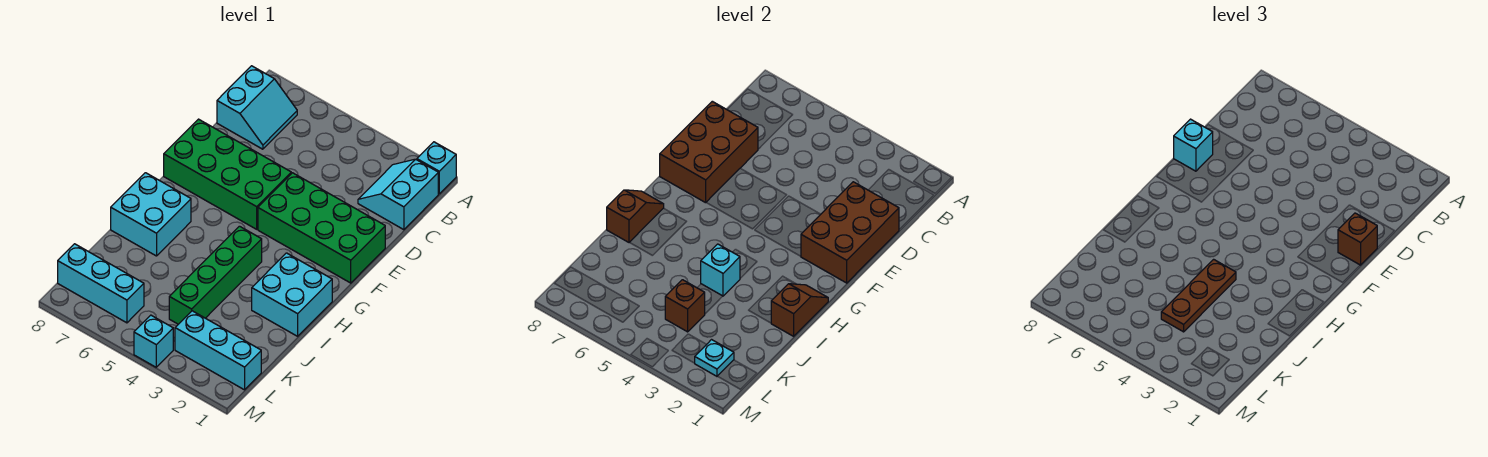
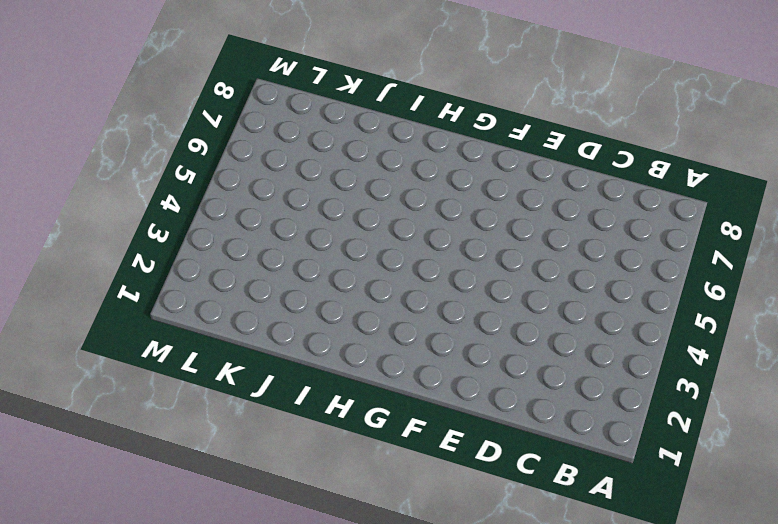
none -> cyan 1x1 brick [417,142,456,194]
none -> cyan 2x2 slope [358,159,438,230]
none -> cyan 2x2 slope [217,66,297,149]

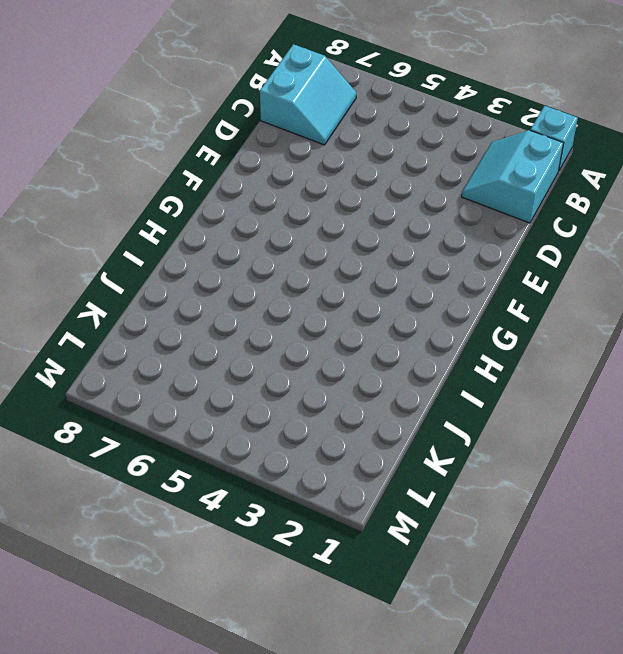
none -> green 2x4 brick [258,173,385,283]
none -> green 2x4 brick [164,119,291,229]
none -> cyan 2x2 brick [252,253,332,336]

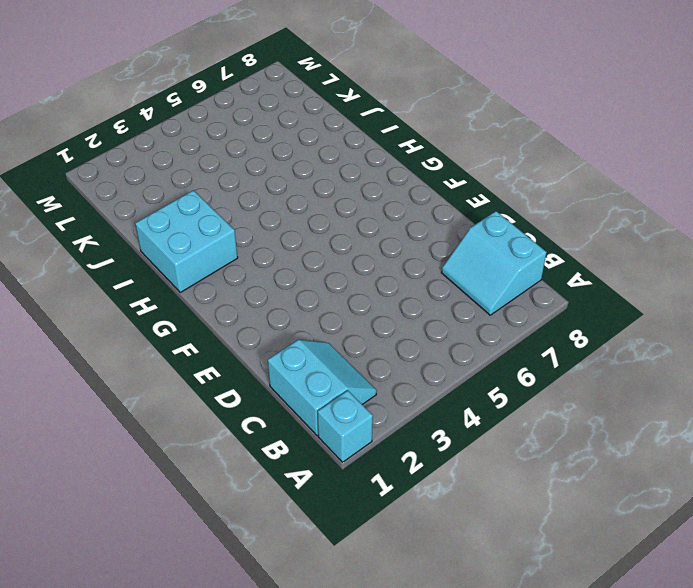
none -> green 2x4 brick [258,173,385,283]
none -> green 2x4 brick [164,119,291,229]
none -> green 1x4 brick [169,226,262,324]

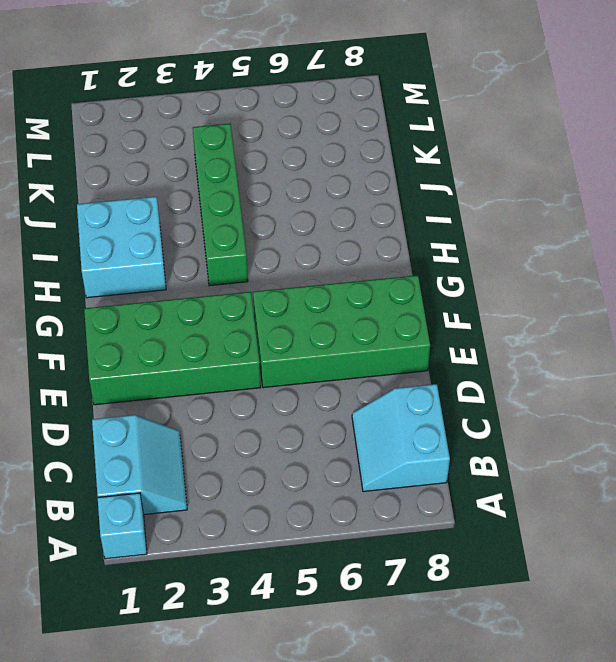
none -> cyan 2x2 brick [111,173,191,256]
none -> cyan 1x3 brick [175,311,261,390]
none -> cyan 1x3 brick [58,244,144,323]

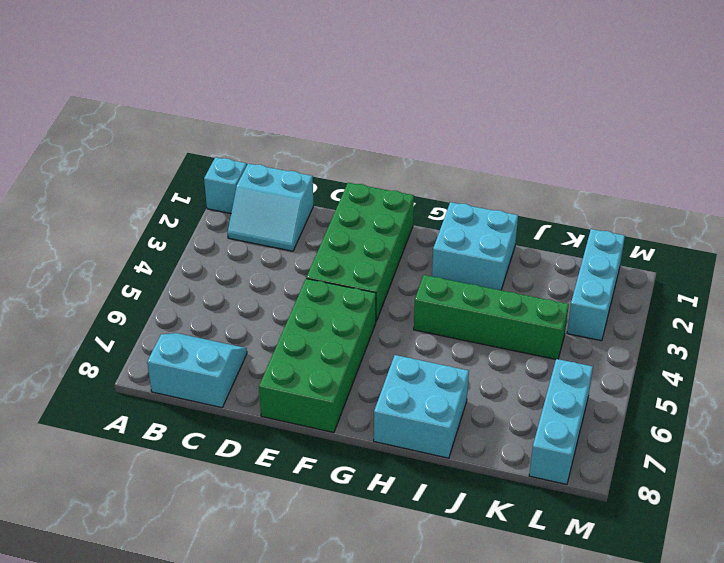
none -> cyan 1x1 brick [134,315,173,367]
none -> brown 2x3 brick [801,182,899,283]
none -> brown 2x3 brick [660,101,758,203]

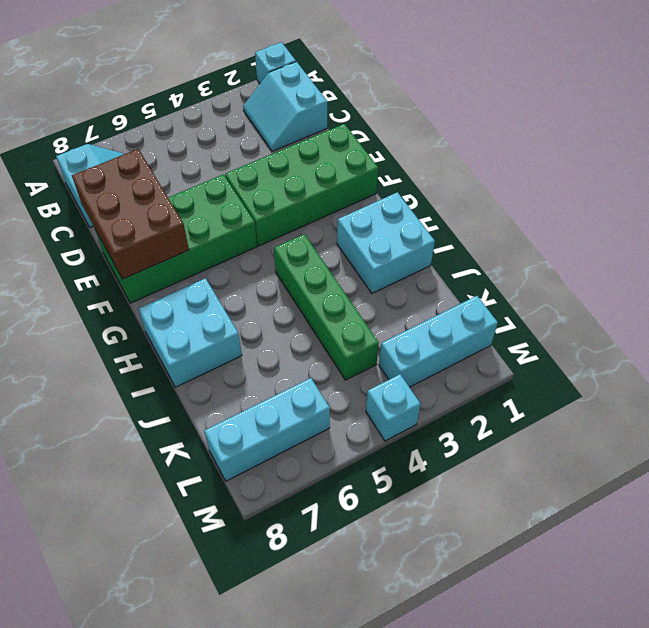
none -> brown 2x3 brick [801,182,899,283]
none -> brown 1x2 slope [771,284,828,336]
none -> brown 1x2 slope [607,190,664,242]

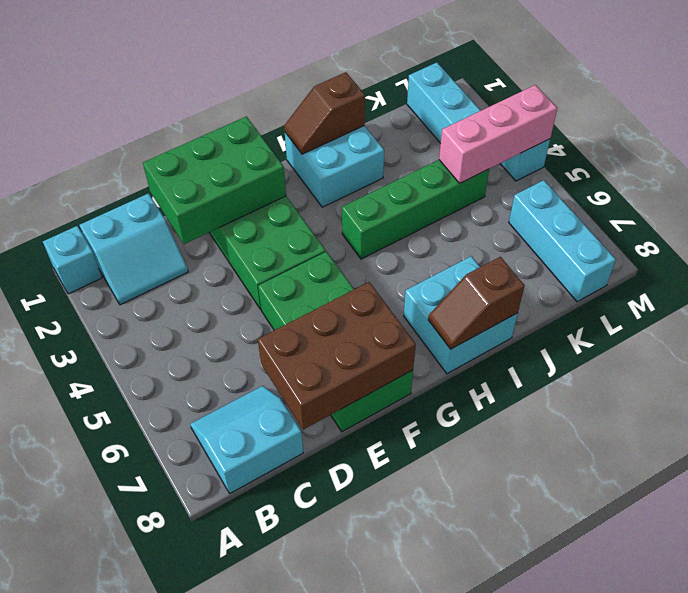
green 2x3 brick [143,117,286,244] -> brown 2x3 brick [801,182,899,283]
pink 1x3 brick [439,85,557,183] -> brown 1x1 brick [665,280,705,332]
none -> cyan 1x1 brick [701,244,740,296]
none -> cyan 1x1 plate [695,340,734,376]
none -> brown 1x1 brick [1338,213,1377,265]

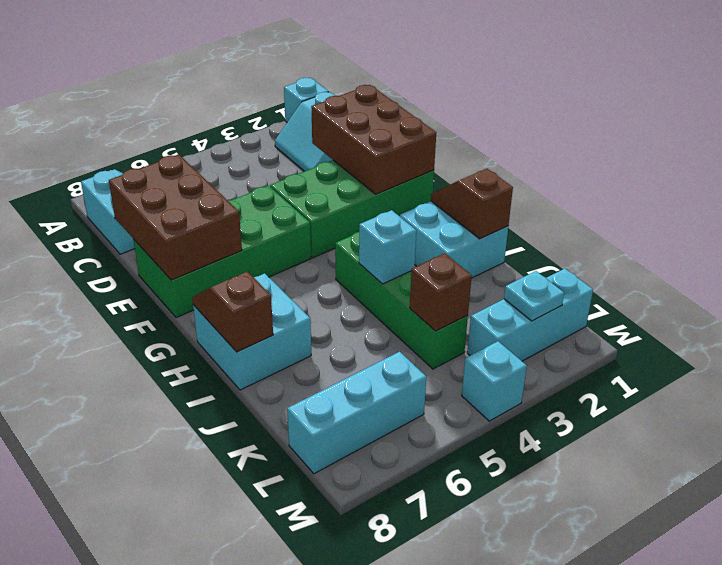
none -> brown 1x1 brick [1338,213,1377,265]
none -> cyan 1x1 brick [1174,119,1213,171]
none -> brown 1x3 plate [1161,259,1236,332]

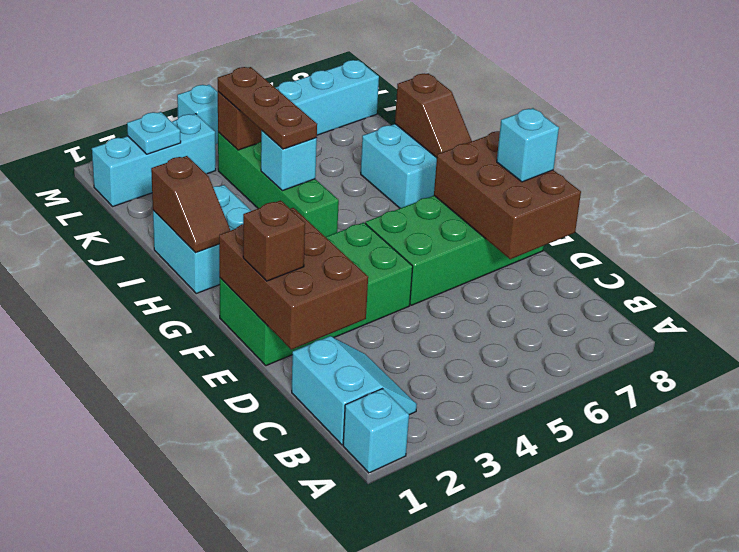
none -> cyan 2x2 slope [217,66,297,149]

